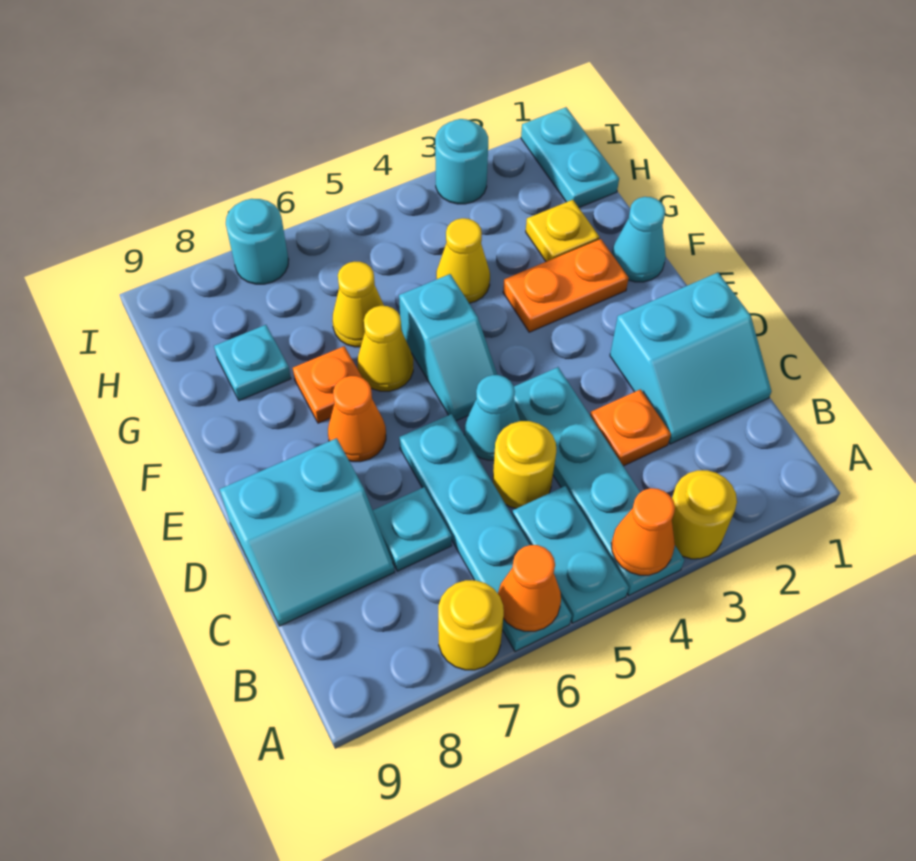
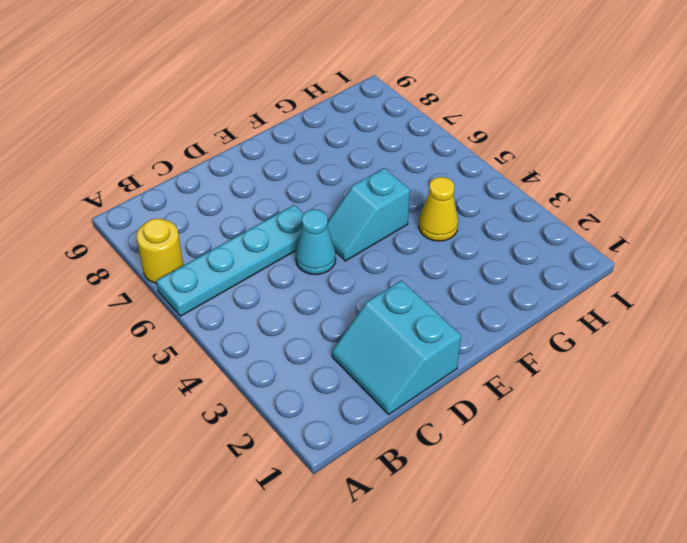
none -> yellow 1x1 round brick [672,470,737,559]
none -> cyan 1x4 plate [514,367,684,596]
none -> cyan 1x2 plate [512,486,629,623]

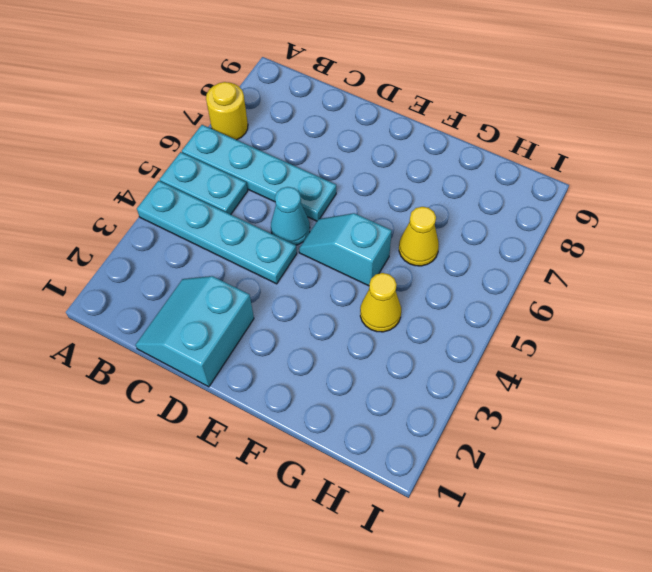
none -> yellow 1x1 round brick [672,470,737,559]
none -> orange 1x1 plate [590,389,671,466]
none -> yellow 1x1 round brick [493,421,556,509]

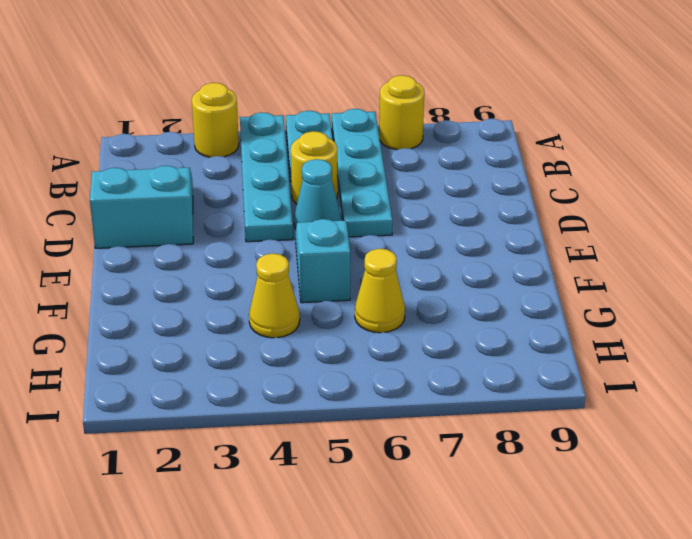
none -> orange 1x1 plate [590,389,671,466]
none -> cyan 1x1 plate [373,487,452,571]
none -> cyan 2x2 slope [219,438,395,626]

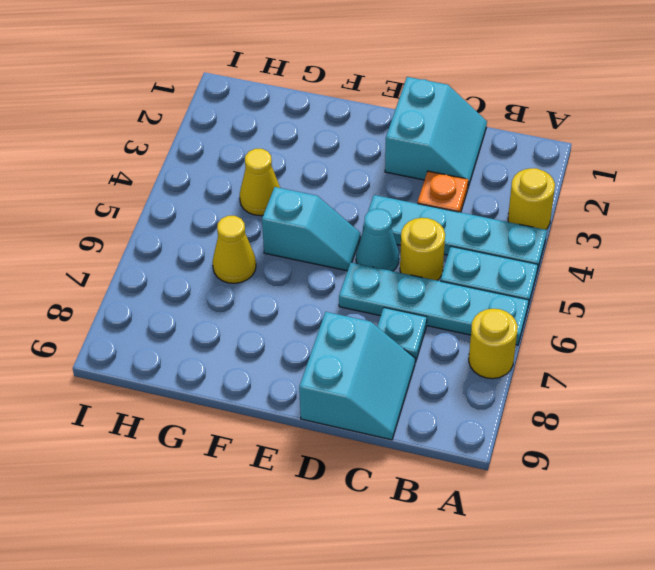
none -> orange 1x1 cone [328,376,386,462]
none -> cyan 1x1 cone [612,197,666,282]
none -> orange 1x2 plate [503,239,629,332]

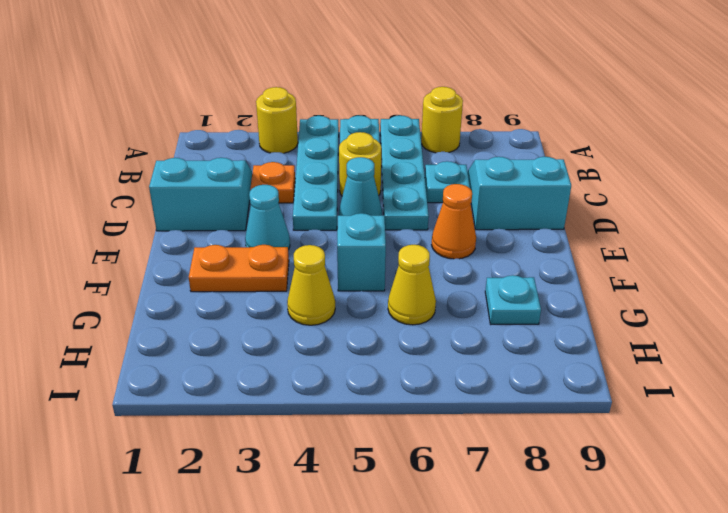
cyan 1x1 cone [245,185,290,250] -> cyan 1x1 cone moved to [612,197,666,282]
none -> yellow 1x1 cone [357,306,413,391]
none -> orange 1x1 plate [293,346,362,423]
none -> yellow 1x1 plate [526,200,600,262]

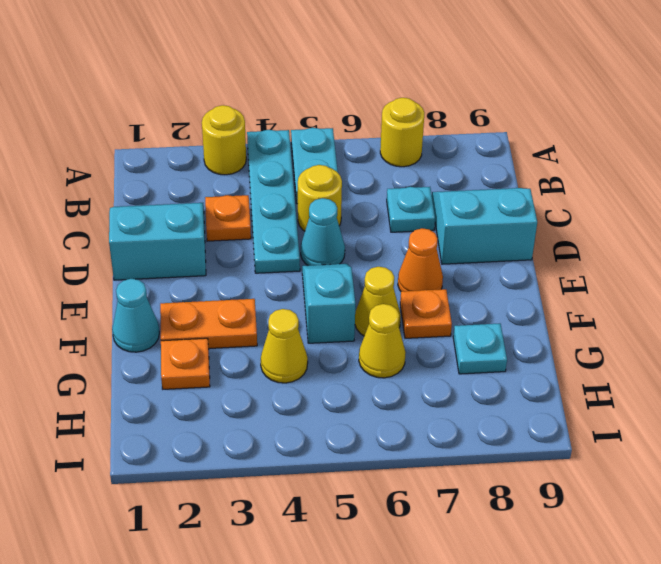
orange 1x1 plate [161,338,210,389] -> yellow 1x1 plate [526,200,600,262]
none -> cyan 1x4 plate [399,414,572,652]
none -> cyan 1x2 plate [521,107,619,208]
none -> cyan 1x1 round brick [435,119,488,204]

